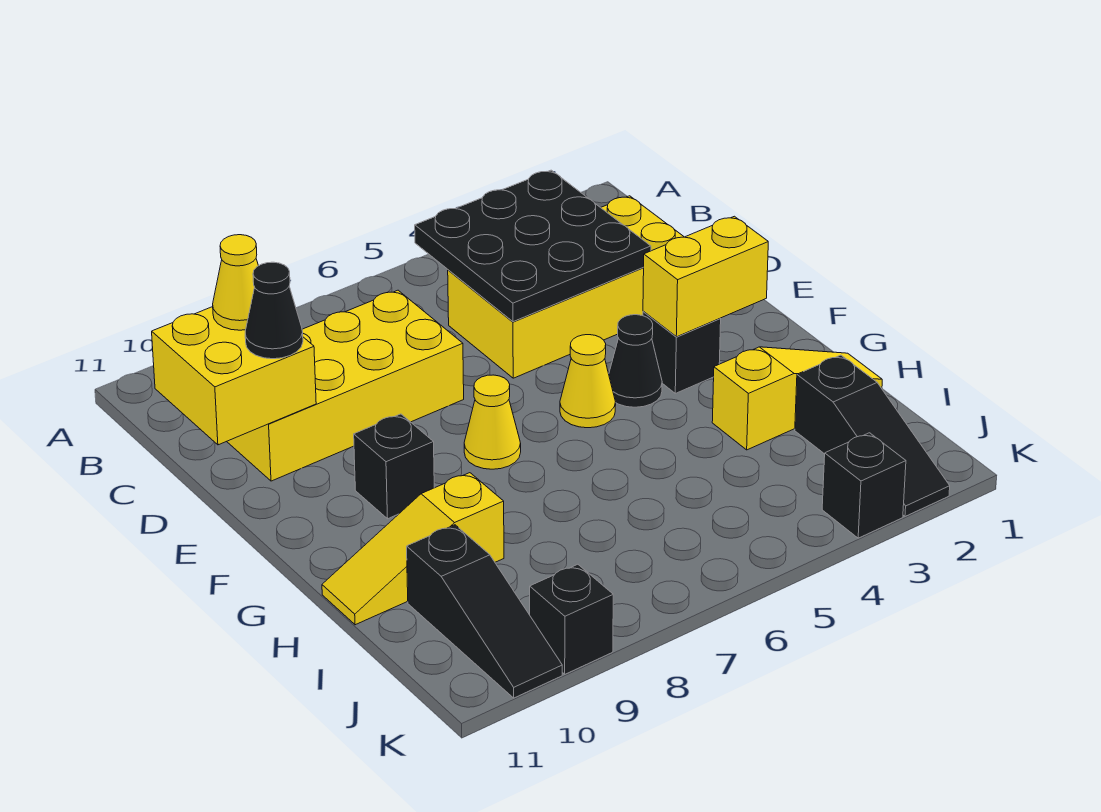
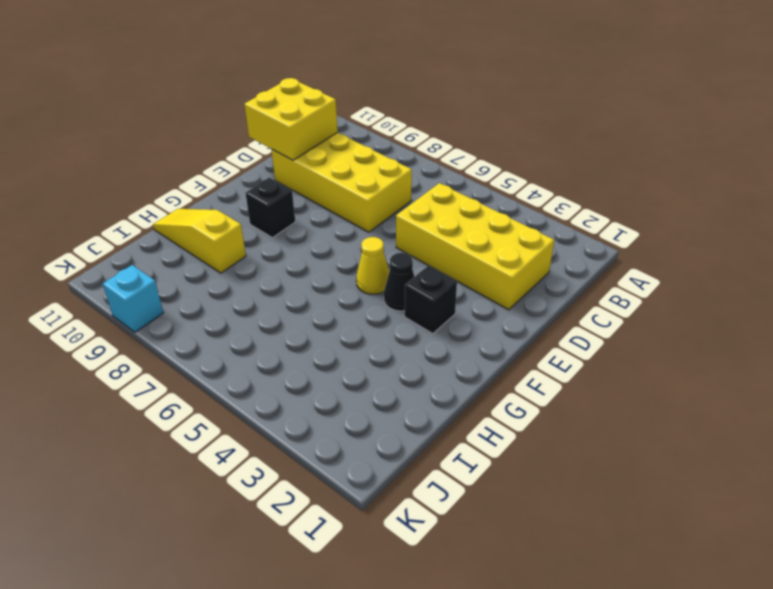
cyan 1x1 brick [103,265,163,332] -> black 1x1 brick [530,564,613,674]
none -> yellow 1x1 cone [464,375,521,469]
none -> yellow 1x3 slope [712,347,882,450]
none -> black 1x3 slope [795,355,950,516]

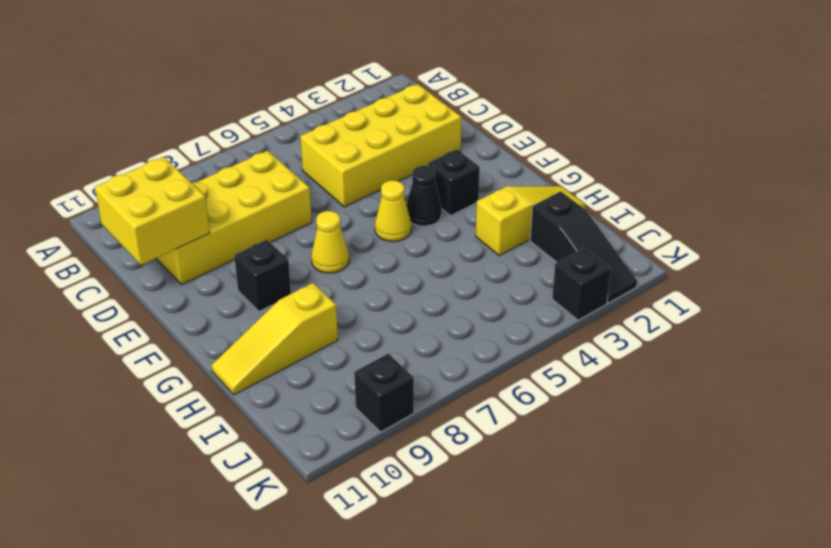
none -> black 1x3 slope [407,525,562,698]
none -> black 3x3 plate [415,170,651,322]
none -> yellow 1x2 brick [643,216,768,337]

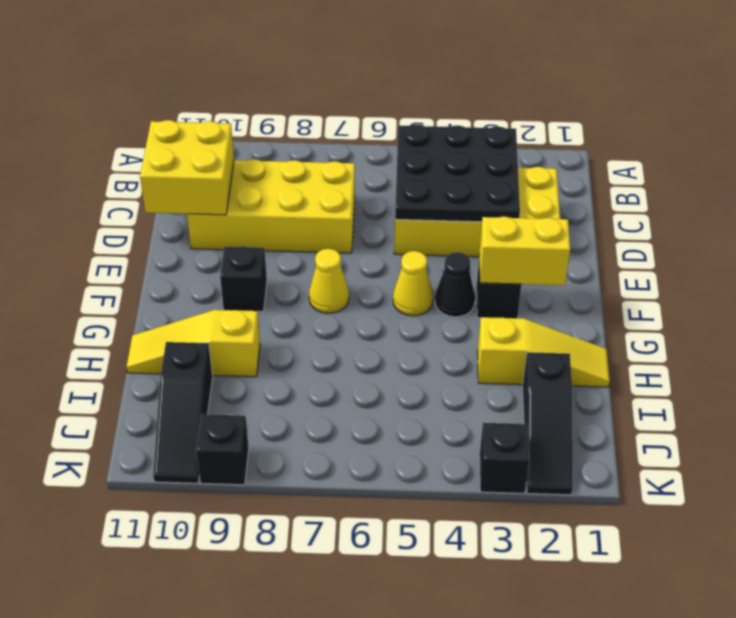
none -> yellow 1x1 cone [213,235,258,330]
none -> black 1x1 cone [245,262,303,359]

